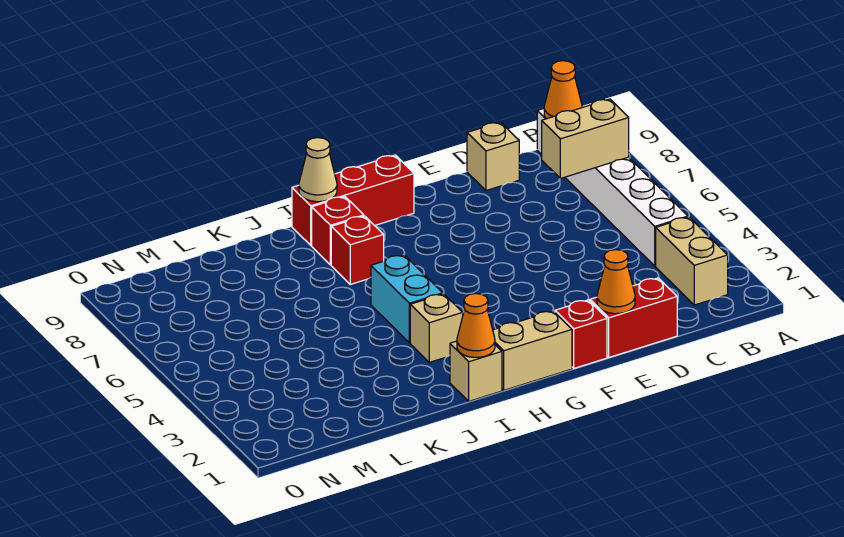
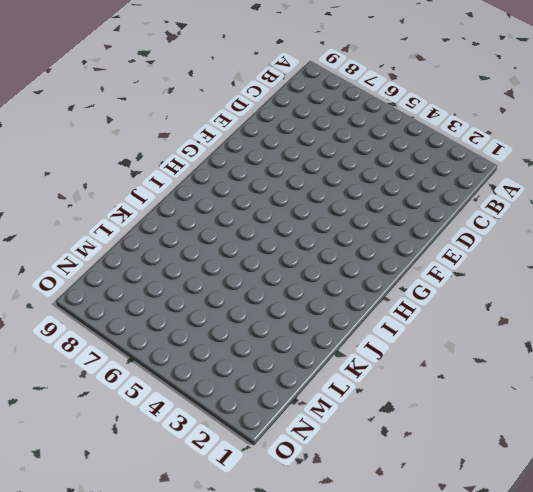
none -> tan 1x2 brick [656,217,728,305]
none -> white 1x6 brick [537,109,688,266]
none -> red 1x2 brick [590,278,677,357]

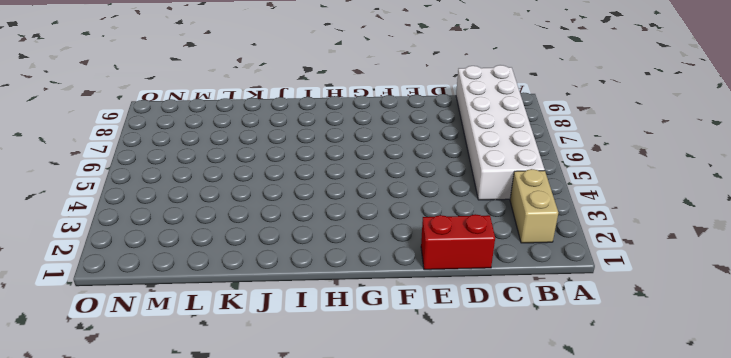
white 2x6 brick [456,65,545,200] -> white 1x6 brick [537,109,688,266]
none -> tan 1x1 brick [467,122,519,191]
none -> red 1x1 brick [555,300,607,368]
none -> tan 1x2 brick [493,311,572,390]

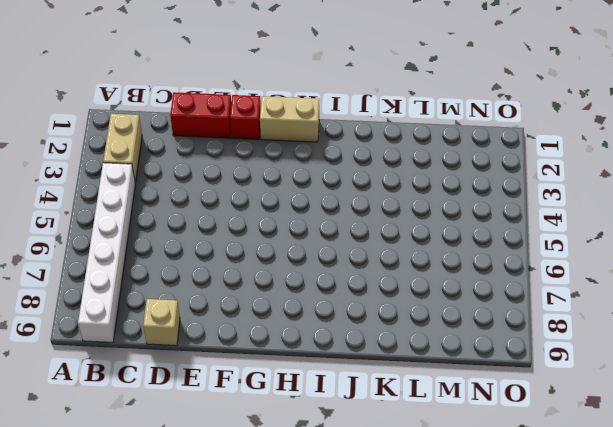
none -> red 1x3 brick [292,155,414,245]
none -> tan 1x1 brick [450,341,502,401]
none -> tan 1x1 brick [410,294,463,362]

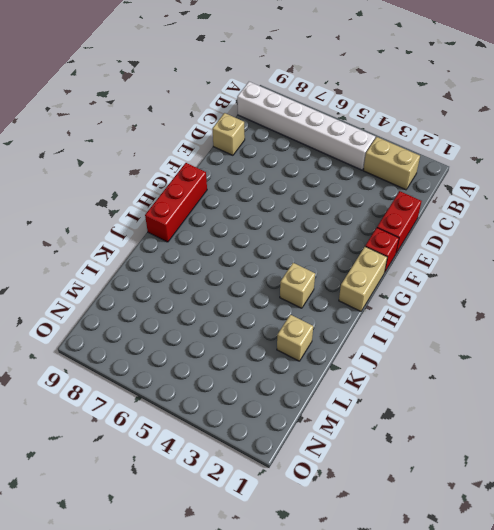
tan 1x1 brick [277,315,313,361] -> tan 1x1 brick moved to [450,341,502,401]
none -> cyan 1x2 brick [371,255,443,343]
none -> red 1x1 brick [331,216,384,284]
none -> red 1x1 brick [312,197,364,265]

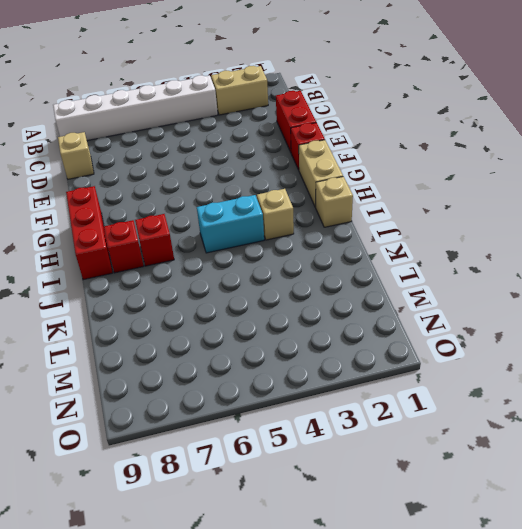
none -> tan 1x2 brick [542,99,629,178]
none -> orange 1x1 cone [544,61,582,119]
none -> orange 1x1 cone [597,250,635,314]

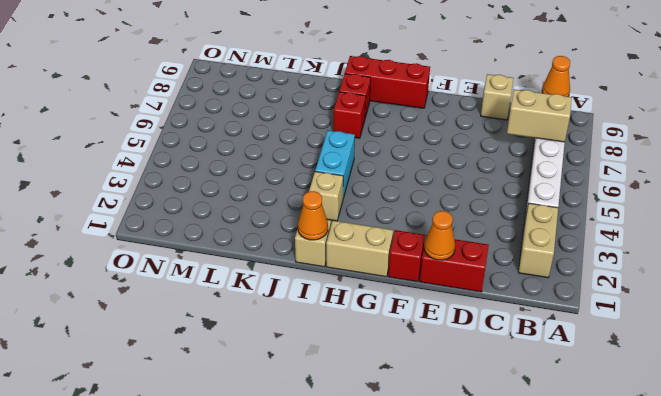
none -> tan 1x1 cone [299,138,337,202]

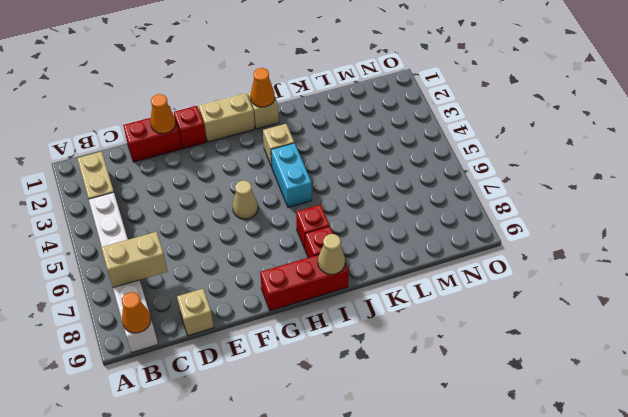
tan 1x1 cone [233,181,258,219] -> none

